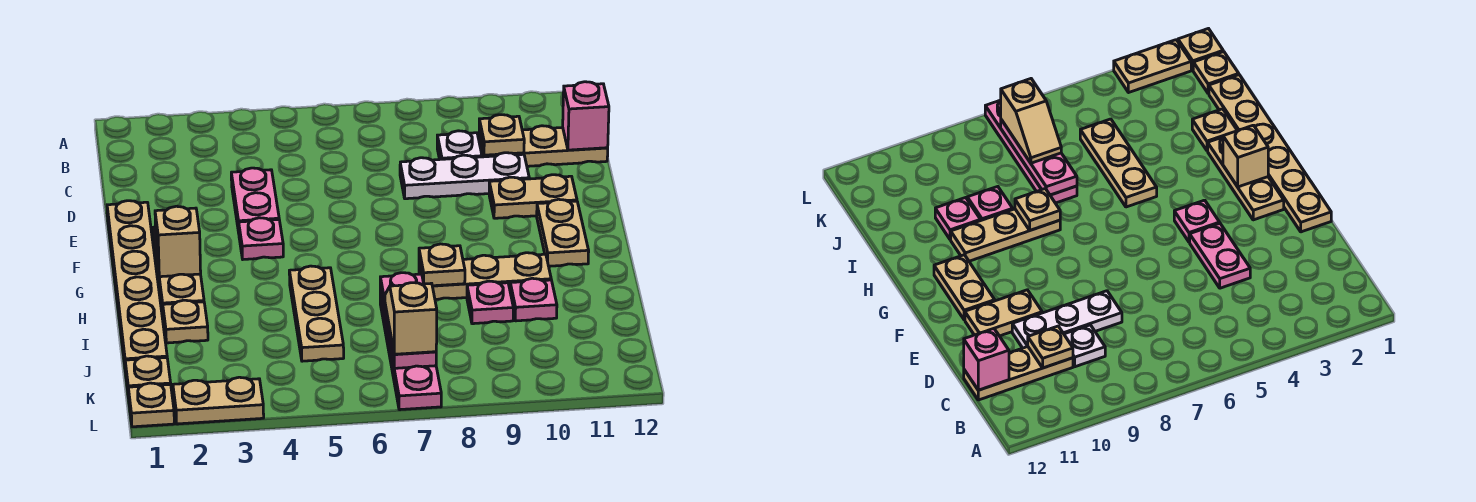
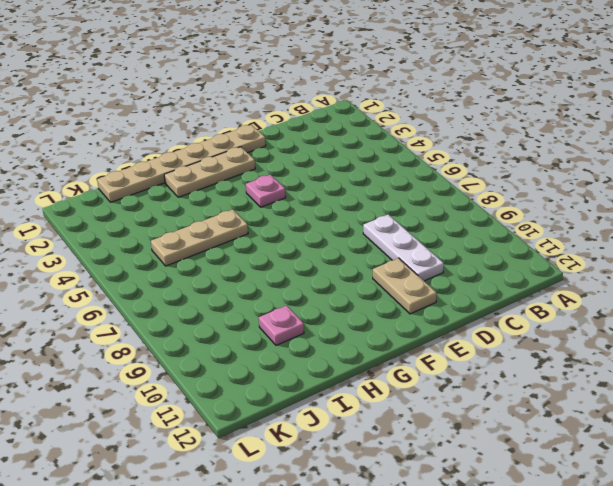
none -> white 1x1 plate [437,131,482,159]
none -> tan 1x3 plate [479,126,608,166]
none -> pink 1x2 plate [231,168,279,232]

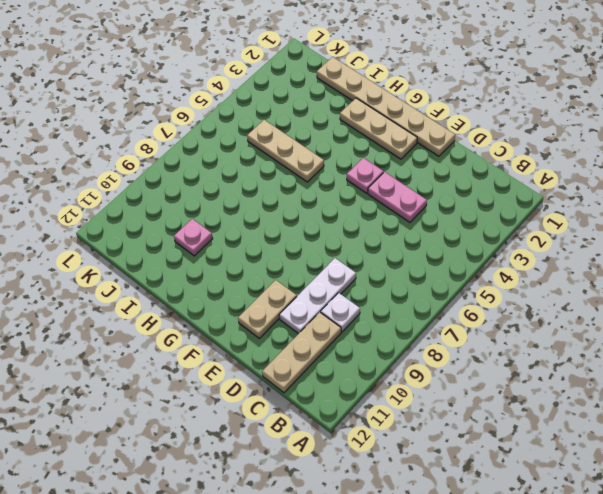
none -> tan 1x2 plate [537,199,589,266]
none -> tan 1x3 plate [419,253,551,300]
none -> tan 1x1 plate [163,300,208,343]

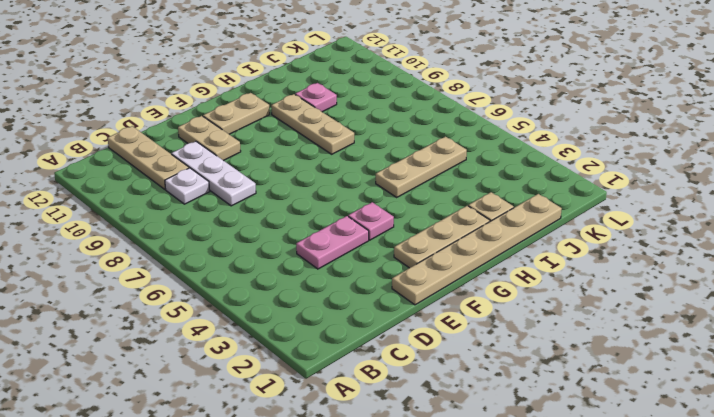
none -> pink 1x4 plate [380,291,441,410]
none -> pink 1x1 plate [467,281,513,324]
none -> tan 1x1 plate [125,356,171,398]

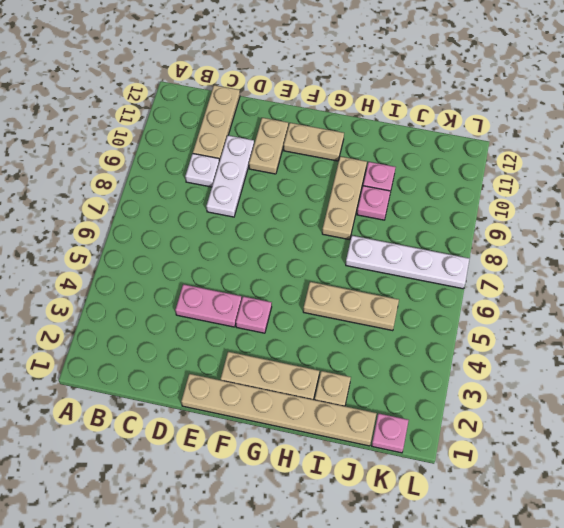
white 1x4 plate [346,236,470,289] -> pink 1x4 plate [380,291,441,410]
pink 1x1 plate [372,413,409,453] -> tan 1x1 plate [125,356,171,398]
none -> tan 1x1 plate [128,383,174,427]
none -> tan 1x2 plate [173,377,264,424]
none -> tan 1x1 plate [479,115,524,155]

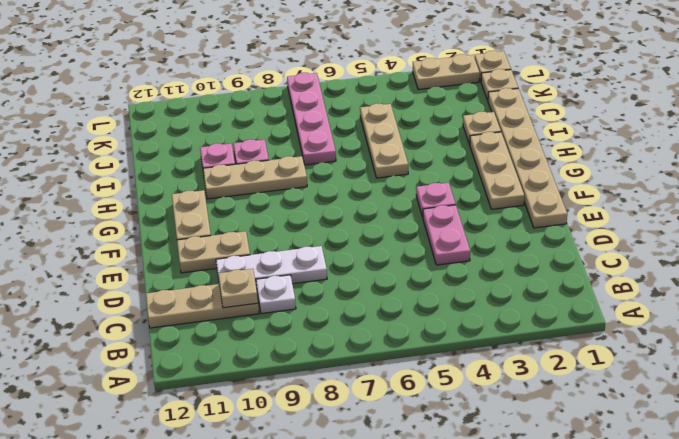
none -> pink 1x1 brick [563,82,609,150]
none -> tan 1x1 brick [155,206,201,277]
none -> tan 1x1 plate [419,244,465,286]

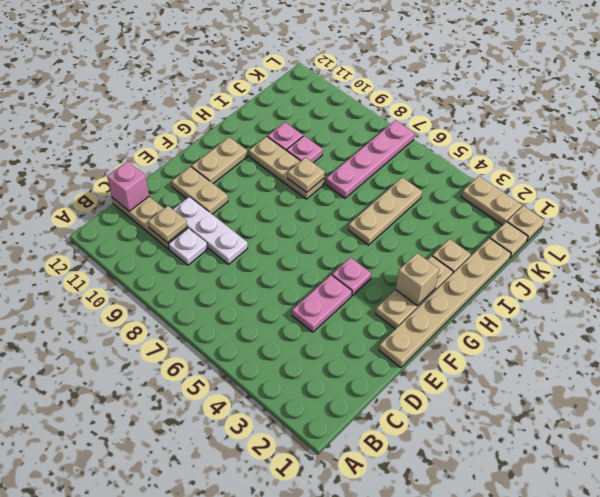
none -> pink 1x3 plate [380,273,436,368]
none -> tan 1x2 slope [385,283,437,354]

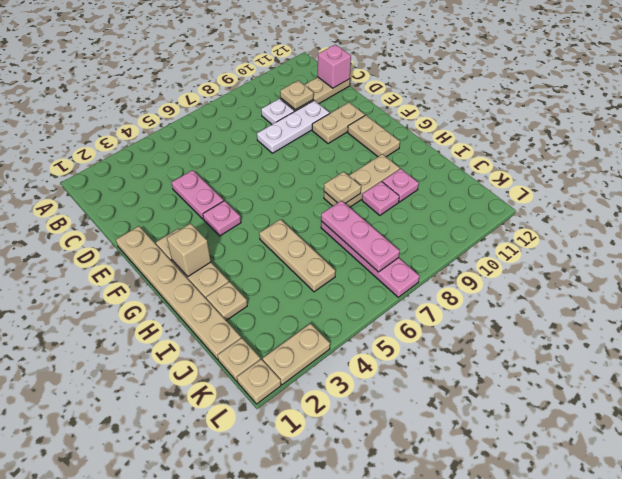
none -> tan 1x2 slope [385,283,437,354]

